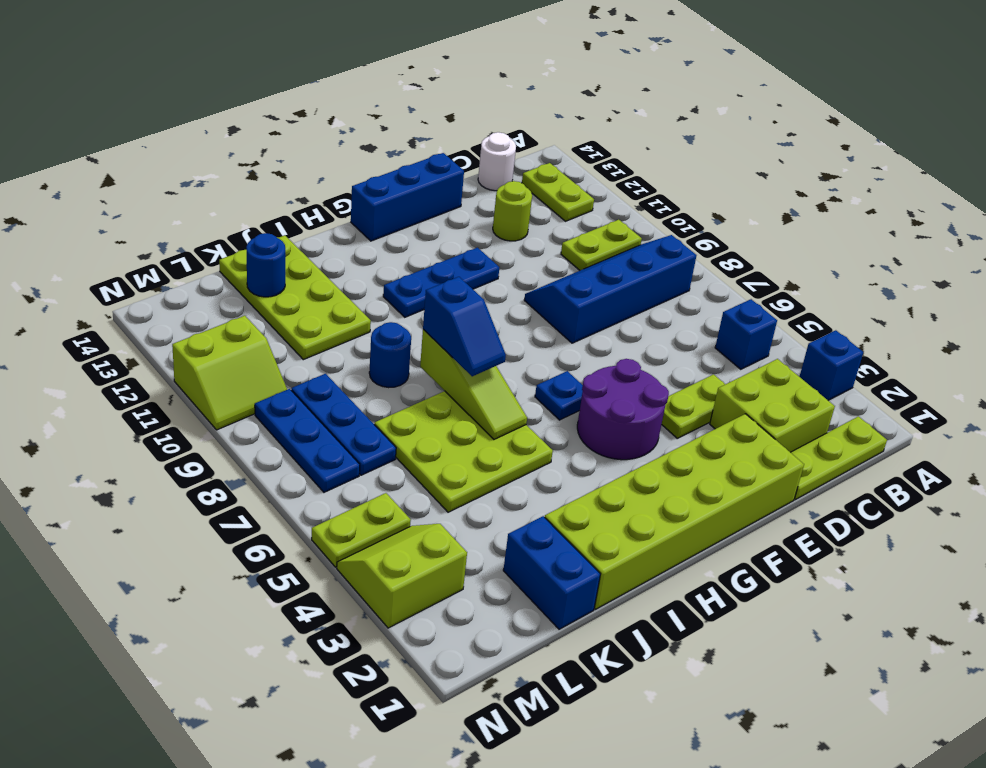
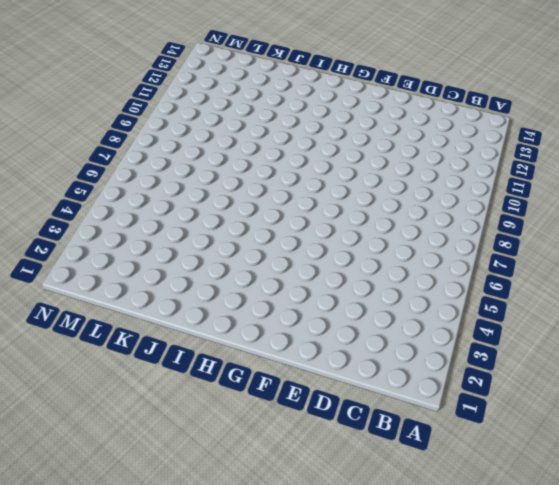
none -> blue 1x1 brick [800,330,863,401]
none -> lime 1x3 plate [790,416,887,500]
none -> blue 1x1 brick [715,299,777,369]

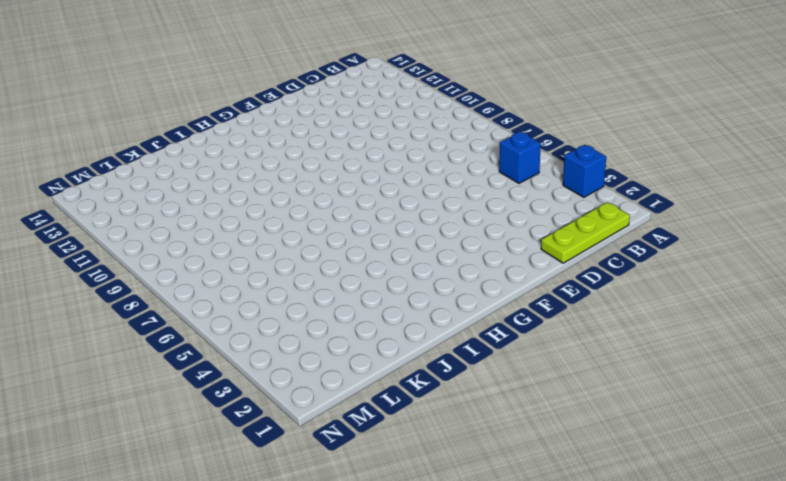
none -> blue 2x4 slope [524,235,697,343]
none -> lime 1x2 plate [561,220,642,270]
none -> lime 1x2 plate [522,163,594,221]

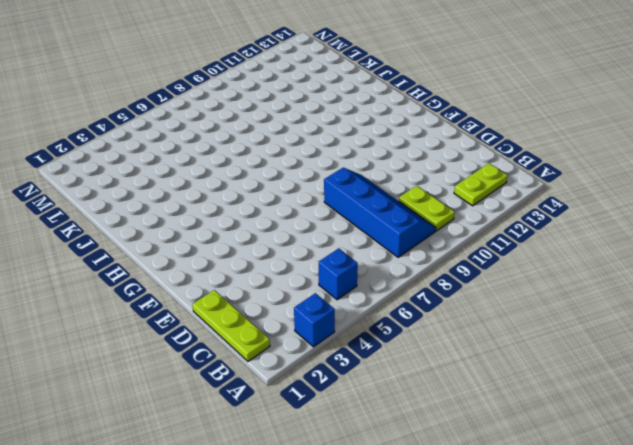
none -> lime 2x2 brick [710,359,835,452]
none -> white 1x1 round brick [478,132,516,191]
none -> lime 1x2 plate [662,374,725,438]

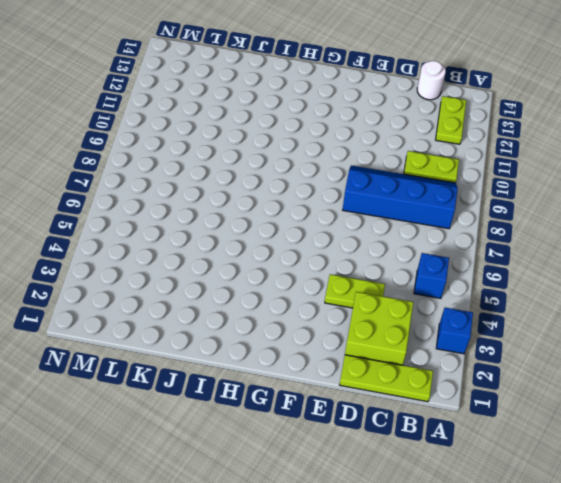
none -> lime 1x1 round brick [493,181,532,241]
none -> lime 2x6 brick [545,414,804,609]
none -> blue 1x3 brick [351,153,464,241]

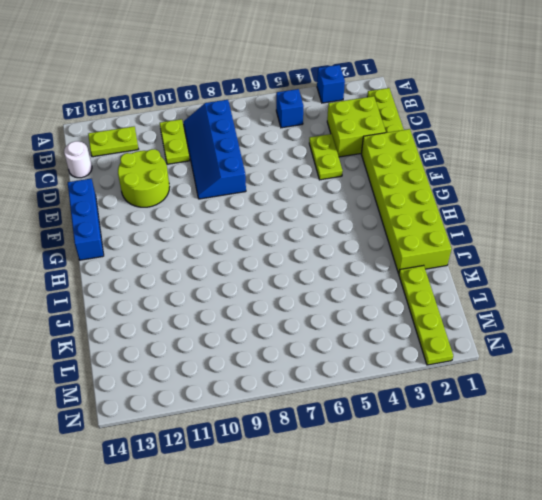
lime 2x2 round brick [118,149,169,207] -> lime 1x1 round brick [493,181,532,241]
lime 1x4 plate [399,265,453,365] -> blue 1x2 brick [503,516,600,629]
none -> purple 2x2 round brick [577,359,669,460]
none -> blue 1x3 plate [383,248,499,317]
none -> blue 1x1 plate [535,371,583,420]

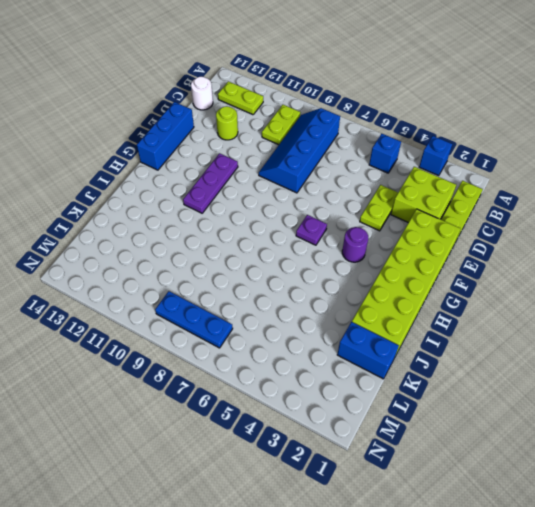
purple 1x3 plate [183,153,238,213] -> blue 1x3 plate [383,248,499,317]
purple 1x1 round brick [342,227,368,262] -> purple 2x2 round brick [577,359,669,460]
purple 1x1 plate [296,215,327,245] -> blue 1x1 plate [535,371,583,420]
none -> lime 3x3 plate [374,391,553,512]
none -> blue 1x1 round brick [369,322,411,388]
none -> lime 2x4 plate [219,235,371,360]

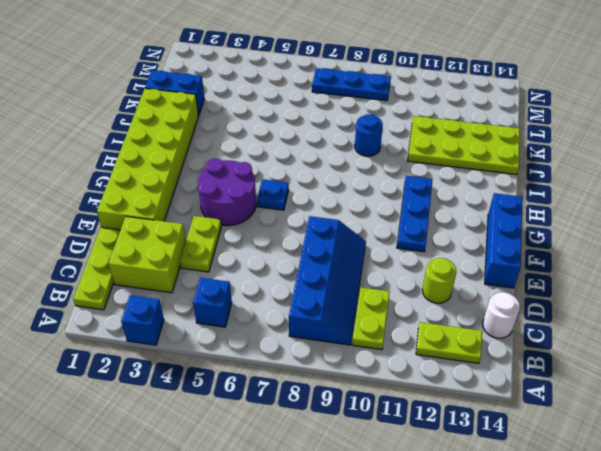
none -> lime 3x3 plate [374,391,553,512]
none -> blue 1x3 plate [291,374,396,475]
none -> lime 2x2 slope [337,524,467,628]

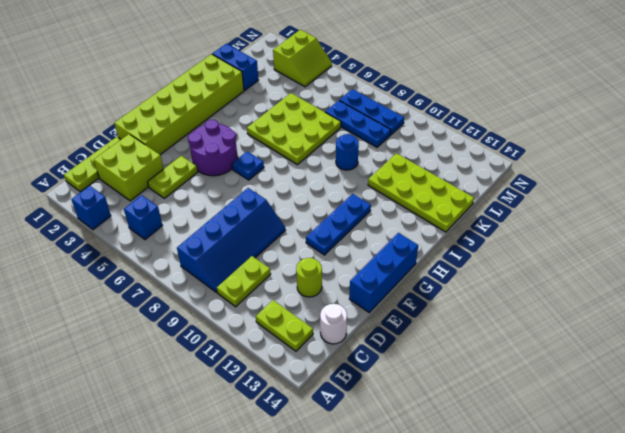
none -> lime 1x2 plate [312,493,411,567]
none -> lime 2x2 slope [172,316,287,430]
none -> lime 1x3 slope [420,329,527,439]

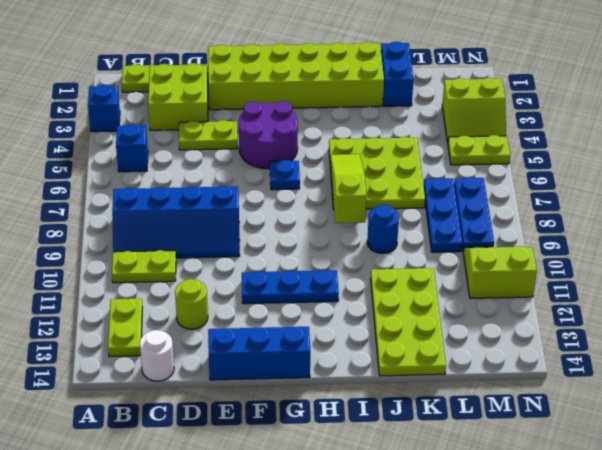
none -> blue 1x1 round brick [246,233,285,297]
none -> blue 1x2 slope [423,277,506,376]

